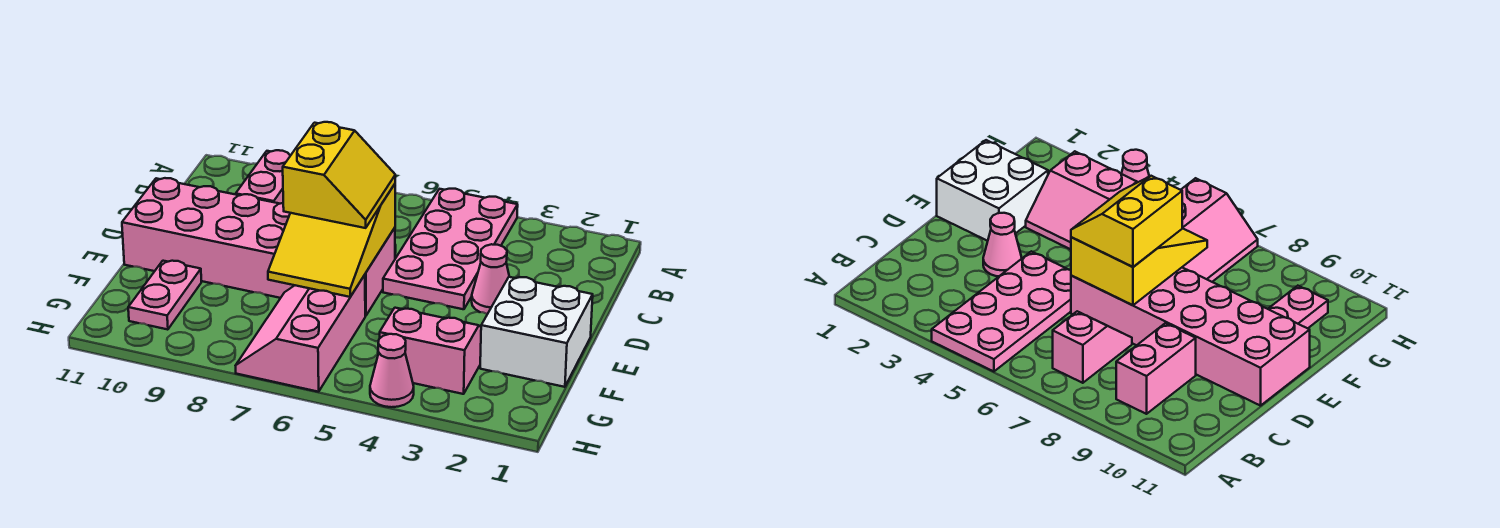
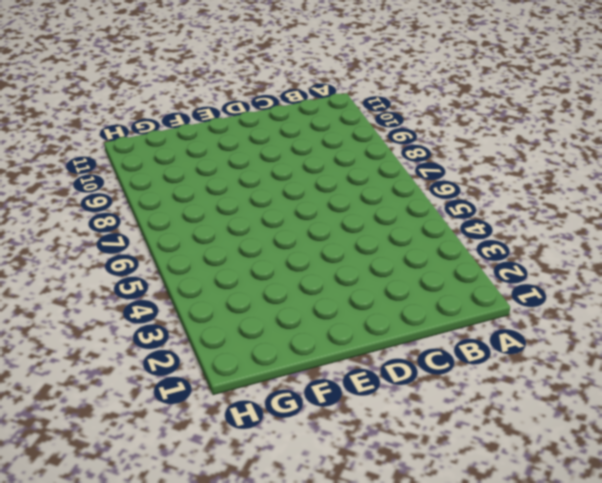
none -> pink 2x4 plate [383,189,518,309]
none -> pink 1x2 slope [1053,311,1132,383]
none -> pink 1x2 brick [236,150,290,204]

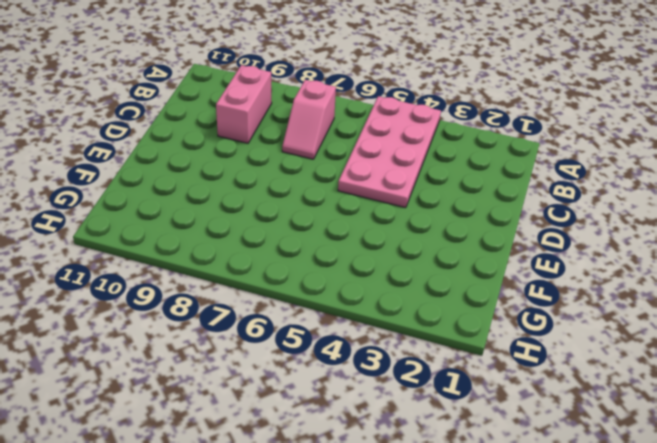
none -> pink 1x1 cone [472,244,509,314]
none -> pink 2x6 brick [122,178,395,316]
none -> white 2x2 brick [480,277,593,387]

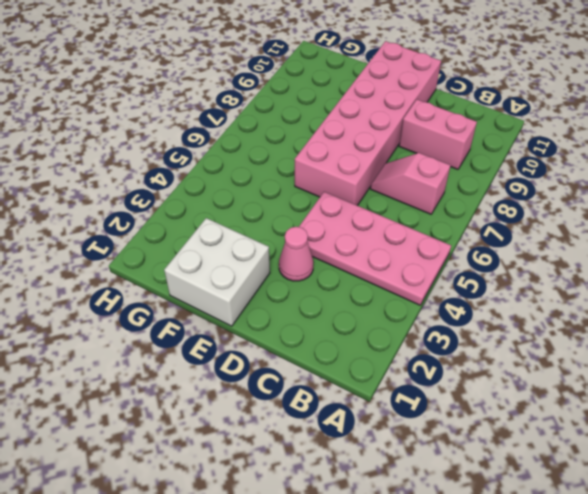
none -> pink 2x2 slope [380,308,481,394]
none -> pink 2x3 slope [236,275,365,392]
none -> pink 1x2 plate [128,261,201,330]

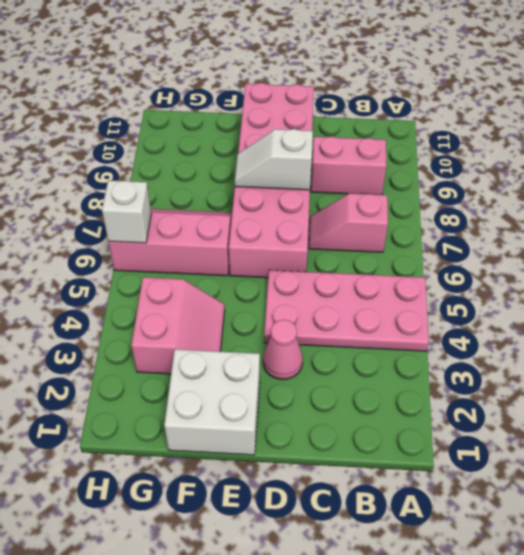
white 1x2 slope [235,129,313,190] -> none
white 1x1 brick [102,180,151,243] -> none
none -> pink 1x2 plate [128,261,201,330]
none -> pink 1x1 cone [370,334,414,407]
none -> yellow 2x3 slope [268,184,395,297]

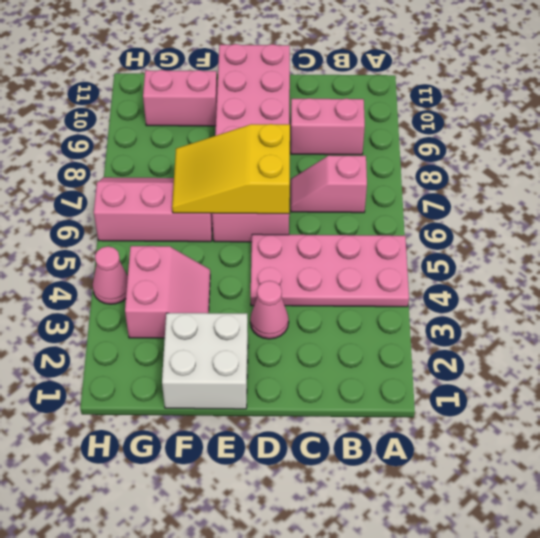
pink 1x2 brick [143,70,217,126] -> pink 1x2 plate [128,261,201,330]
none -> yellow 2x2 slope [283,122,395,228]

